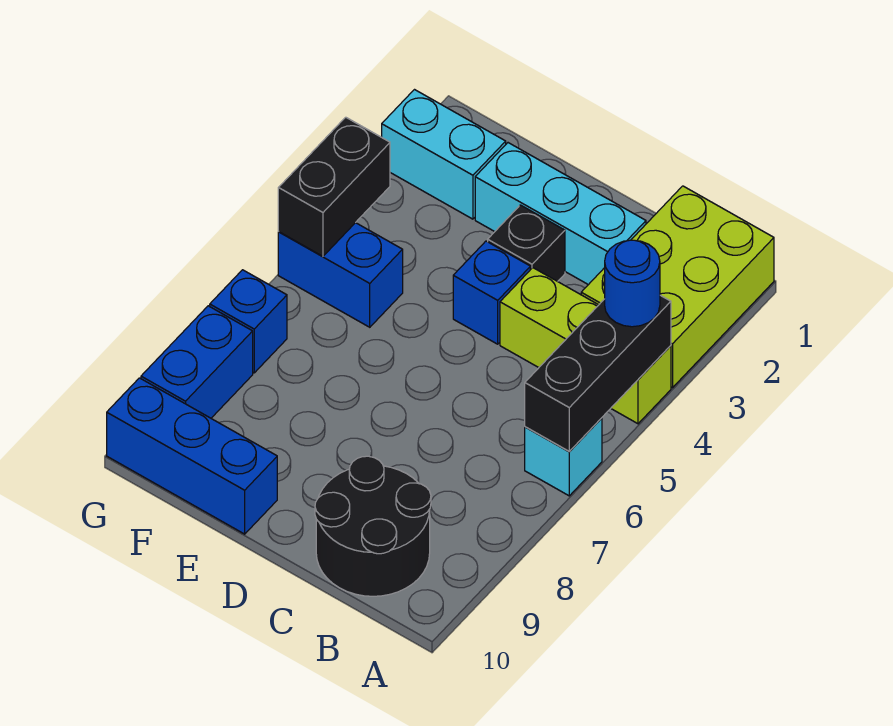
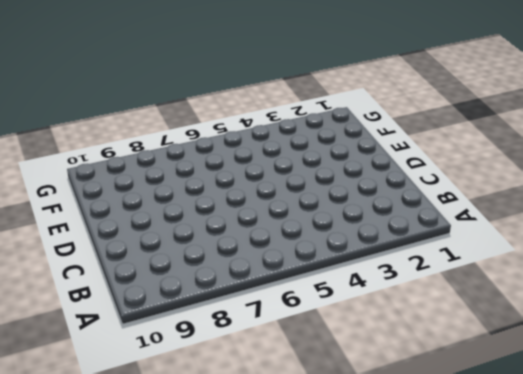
none -> lime 2x3 brick [581,186,774,388]
none -> lime 1x3 brick [500,268,671,424]
none -> cyan 1x1 brick [525,418,602,496]

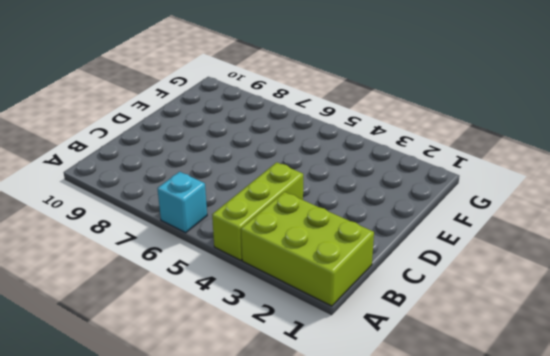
none -> black 2x2 round brick [315,456,431,596]
none -> cyan 1x3 brick [475,143,646,285]
none -> black 1x1 brick [488,205,565,281]

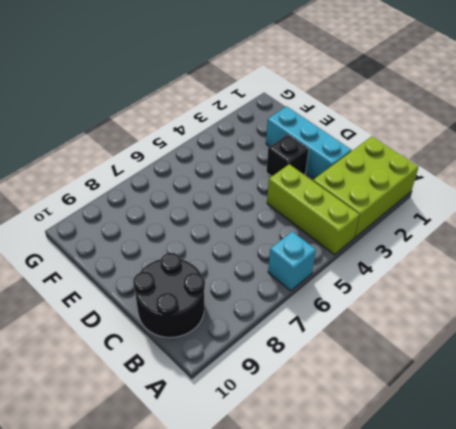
none -> blue 1x1 brick [453,241,530,344]
none -> blue 1x3 brick [107,378,277,534]
none -> cyan 1x2 brick [382,90,506,219]

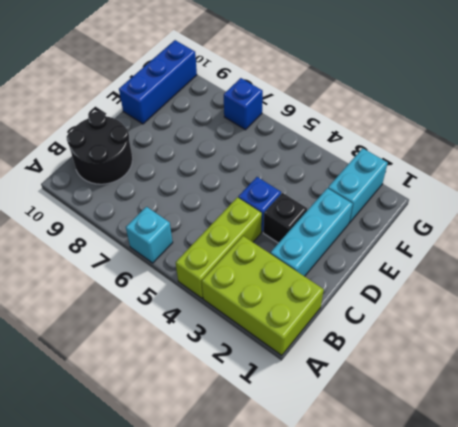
none -> blue 1x2 brick [278,223,403,327]
none -> blue 1x2 brick [141,306,253,418]
none -> black 1x3 brick [525,295,671,452]

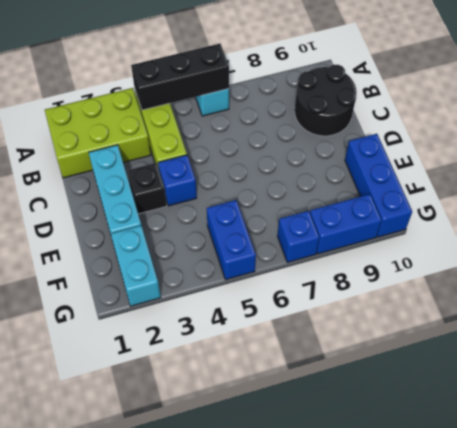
none -> black 1x2 brick [278,117,390,256]
none -> blue 1x1 round brick [605,240,660,327]

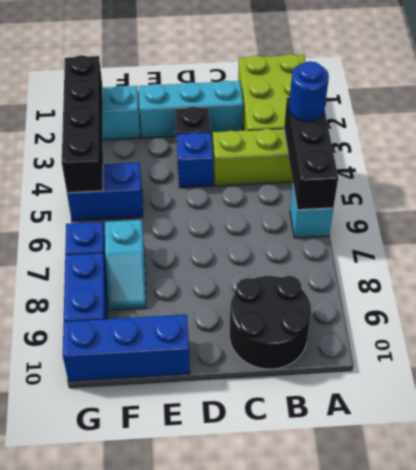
cyan 1x2 slope [105,220,146,310] -> none
black 1x4 brick [62,55,103,193] -> black 1x2 brick [278,117,390,256]

